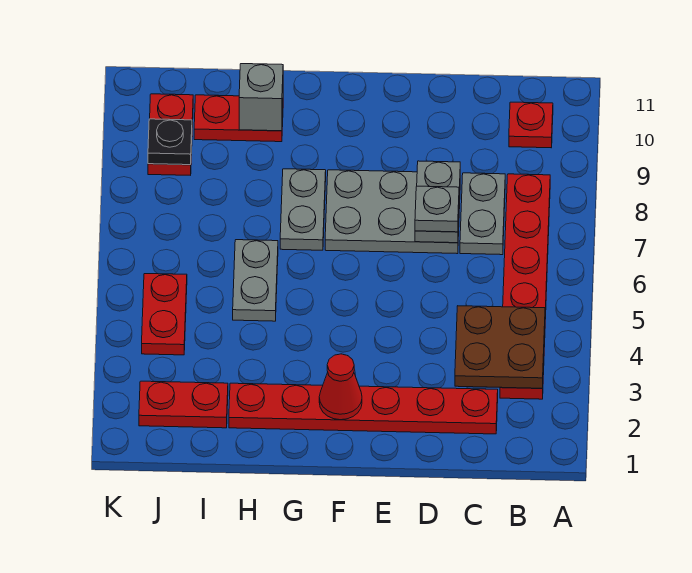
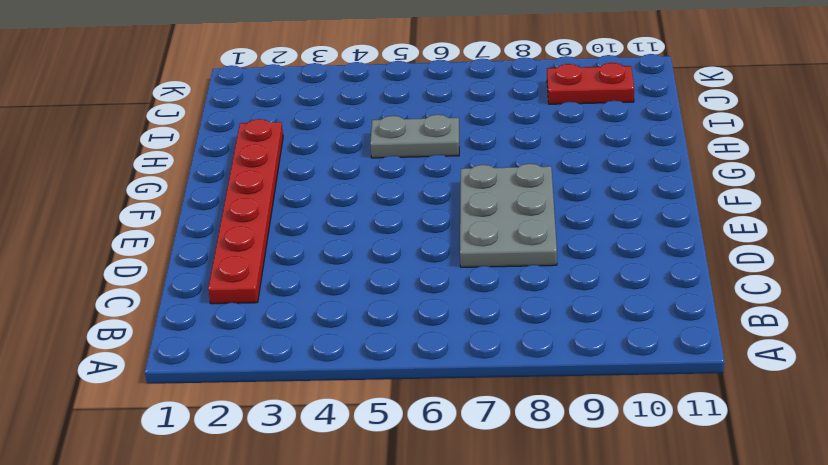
none -> red 1x6 plate [500,174,550,399]
none -> red 1x1 plate [509,102,553,148]
none -> grey 1x2 plate [460,173,505,255]

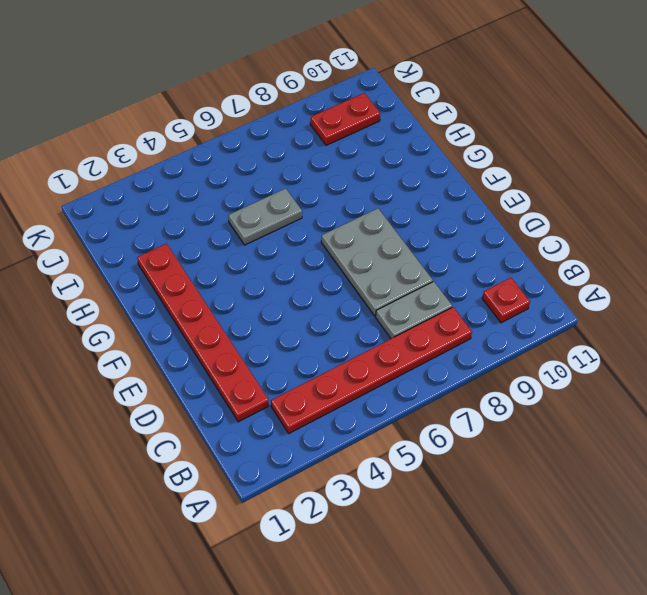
none -> grey 1x2 plate [280,169,326,250]
none -> red 1x2 plate [194,95,283,142]
none -> red 1x2 plate [139,381,228,428]

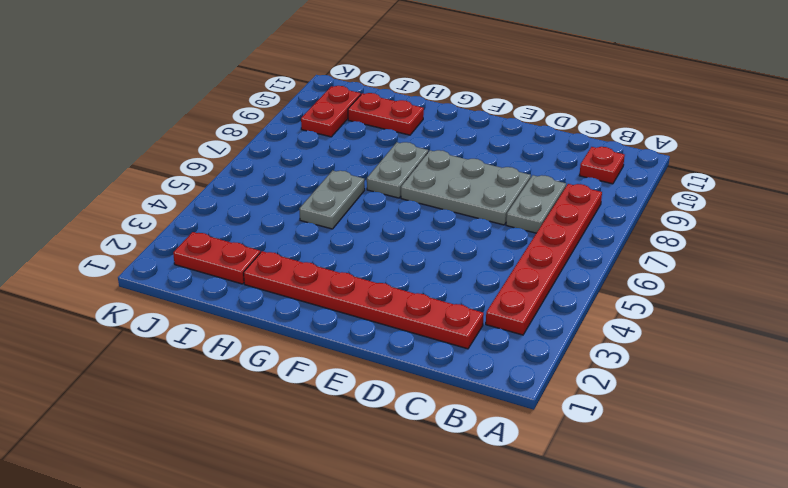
none -> red 1x2 plate [142,274,187,355]
none -> brown 2x2 plate [455,306,545,388]
none -> grey 1x2 plate [415,161,460,243]

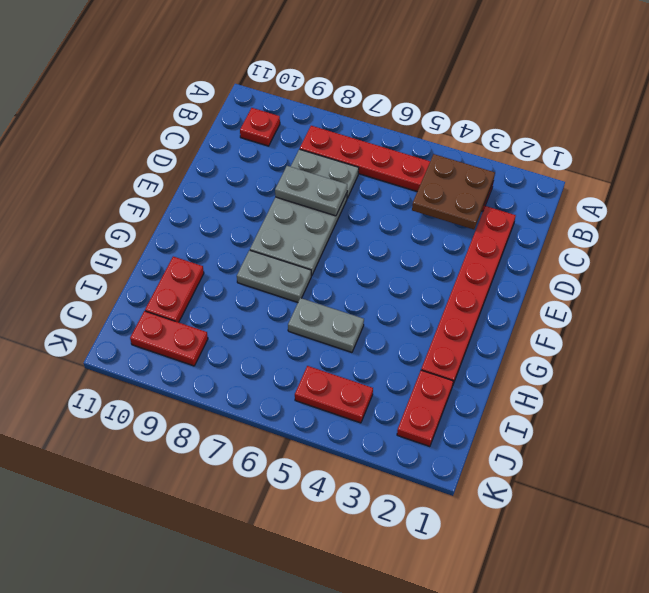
none -> red 1x1 cone [319,354,362,420]
none -> grey 1x1 brick [239,64,283,131]
none -> black 1x1 plate [148,119,192,165]

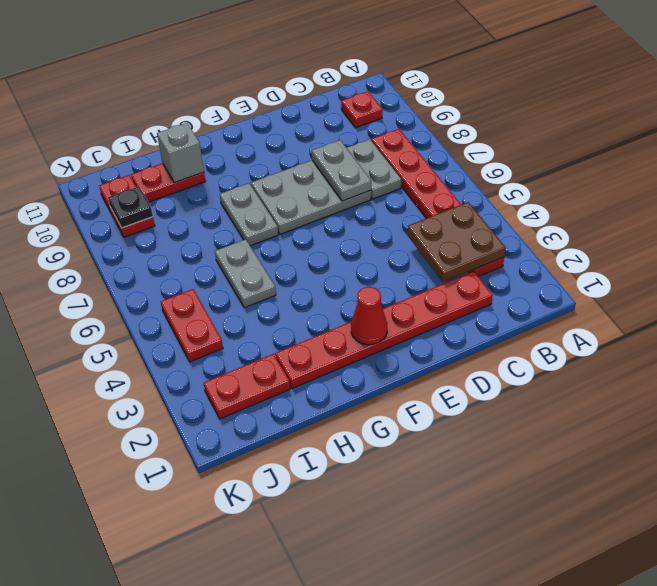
none -> grey 1x1 plate [415,186,459,232]

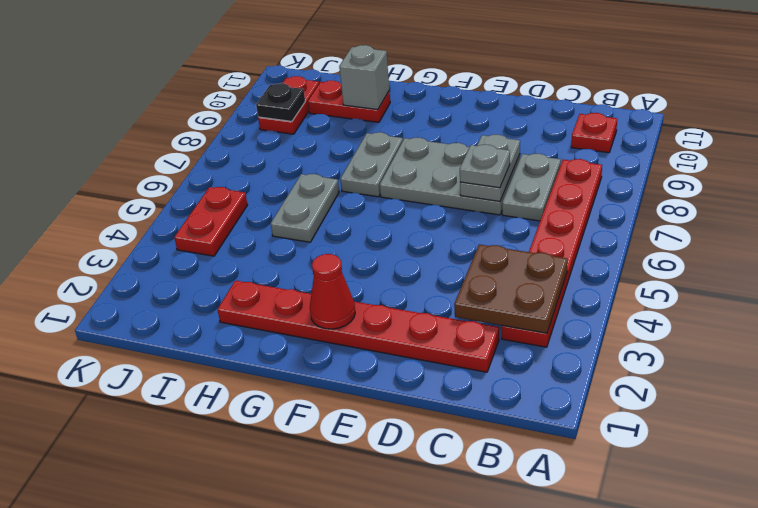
none -> red 1x2 plate [139,381,228,428]

